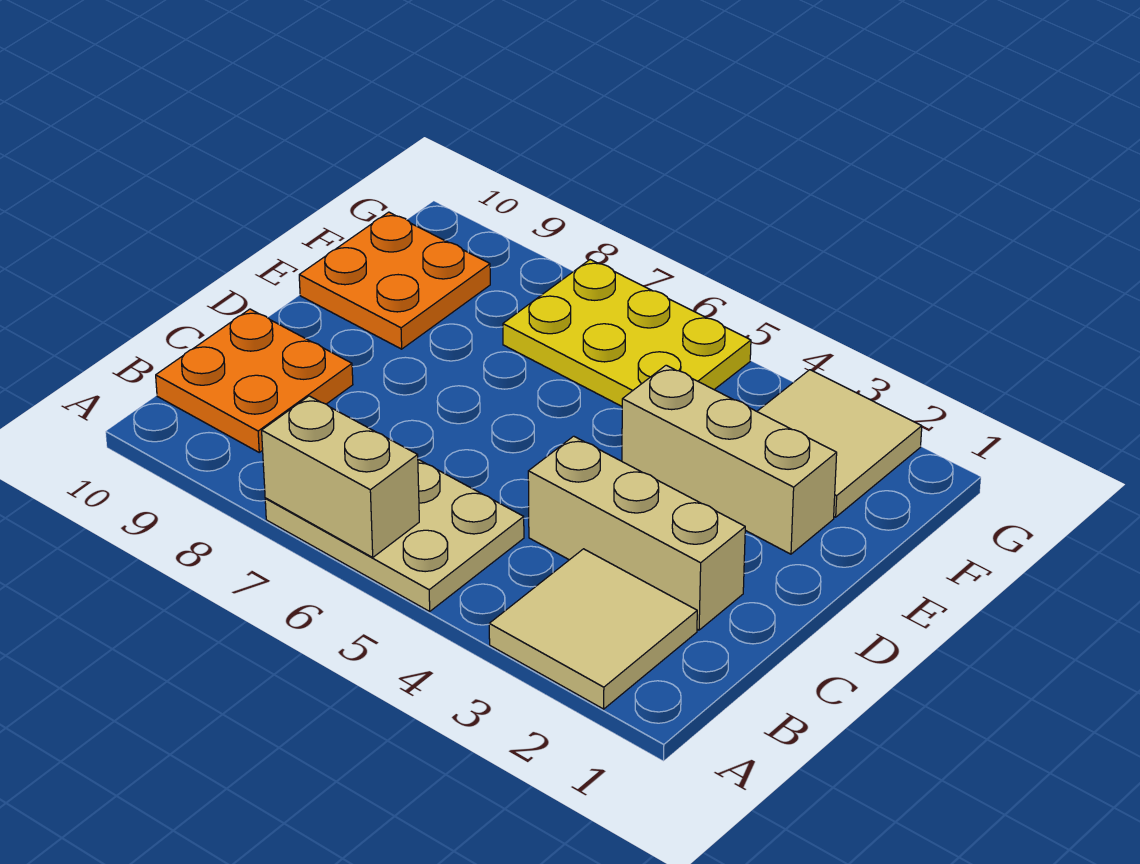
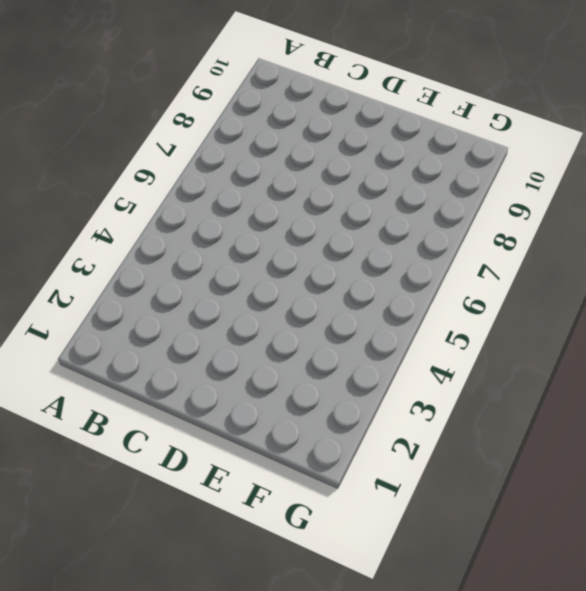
none -> tan 2x2 tile [489,549,697,709]
none -> tan 2x3 plate [265,460,524,611]

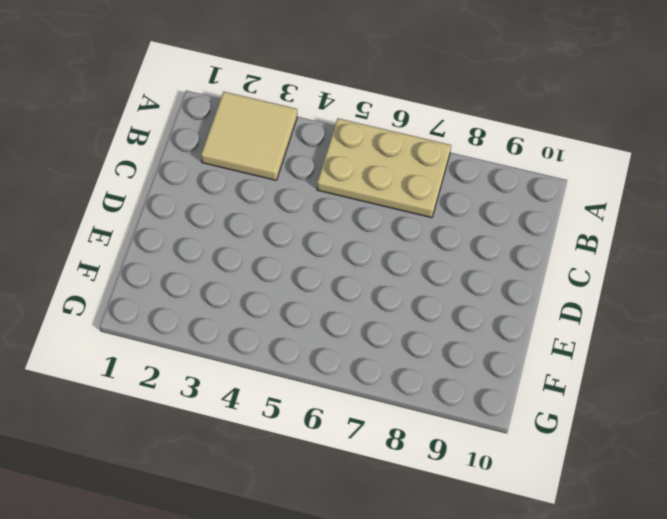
none -> orange 2x2 plate [156,309,353,452]
none -> tan 1x3 brick [528,436,745,630]

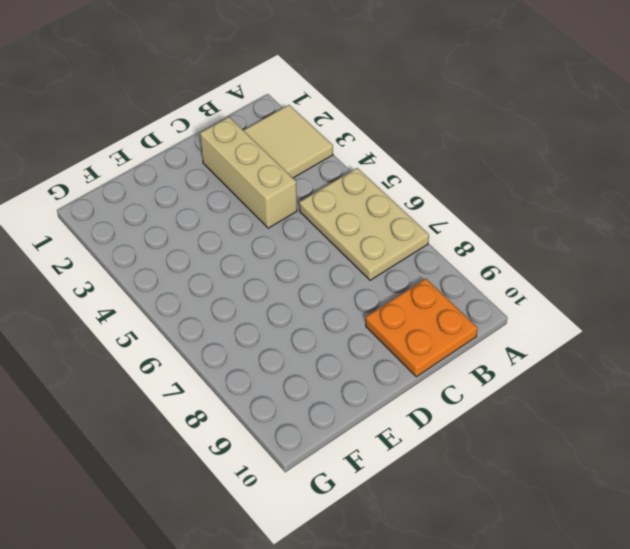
none -> tan 1x3 brick [622,365,837,554]
none -> orange 2x2 plate [299,212,490,349]

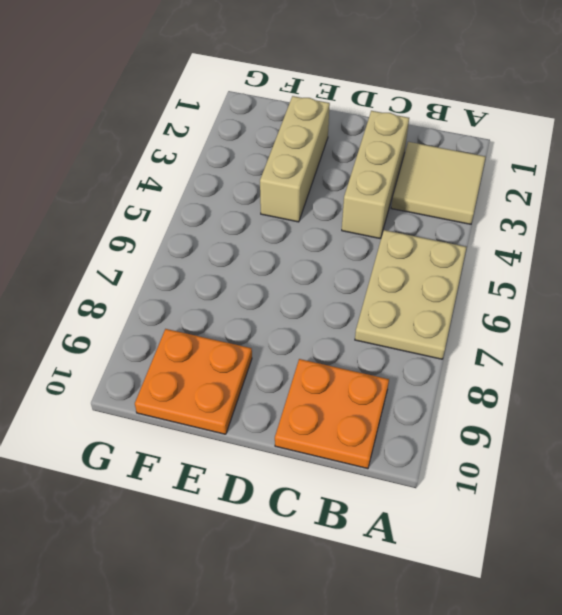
none -> tan 2x2 tile [757,370,922,517]
none -> yellow 2x3 plate [503,260,751,406]

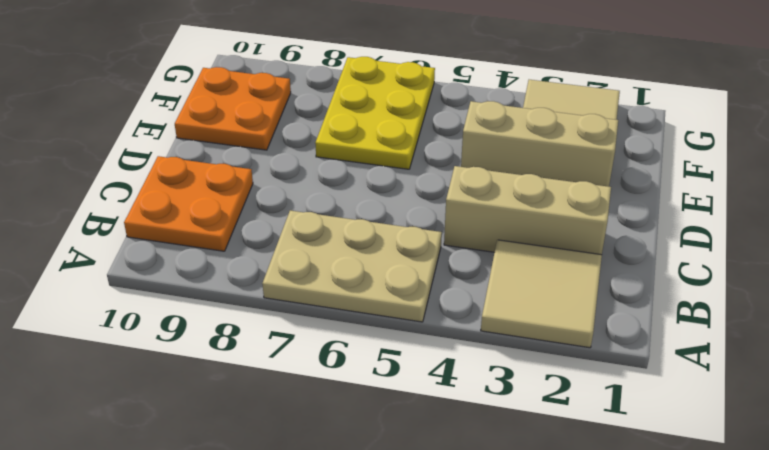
yellow 2x3 plate [315,57,435,169] -> yellow 2x3 plate turned to [503,260,751,406]
none -> tan 1x2 brick [262,396,419,557]

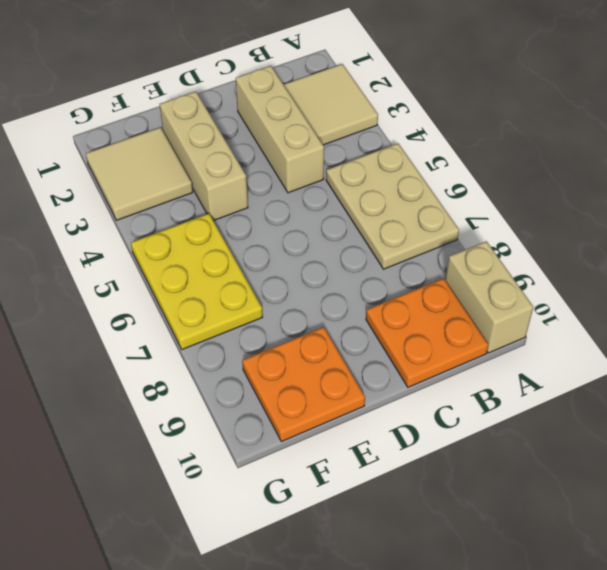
tan 1x2 brick [445,241,533,353] -> tan 1x2 brick moved to [262,396,419,557]

